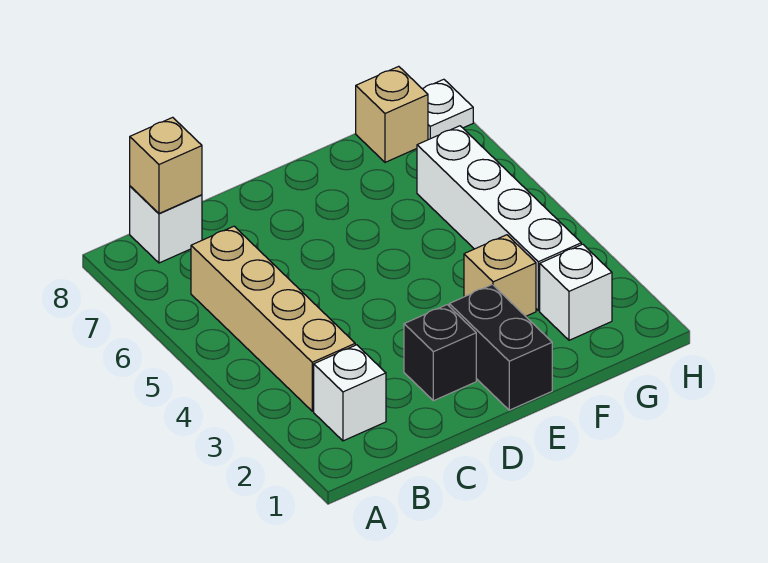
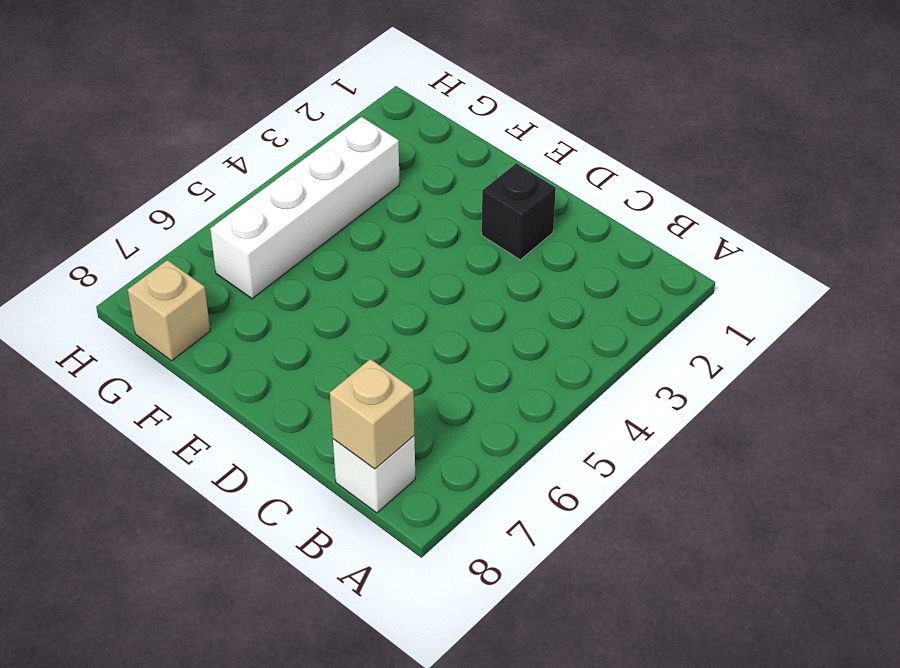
none -> white 1x1 brick [314,345,386,441]
none -> tan 1x4 brick [191,226,355,411]

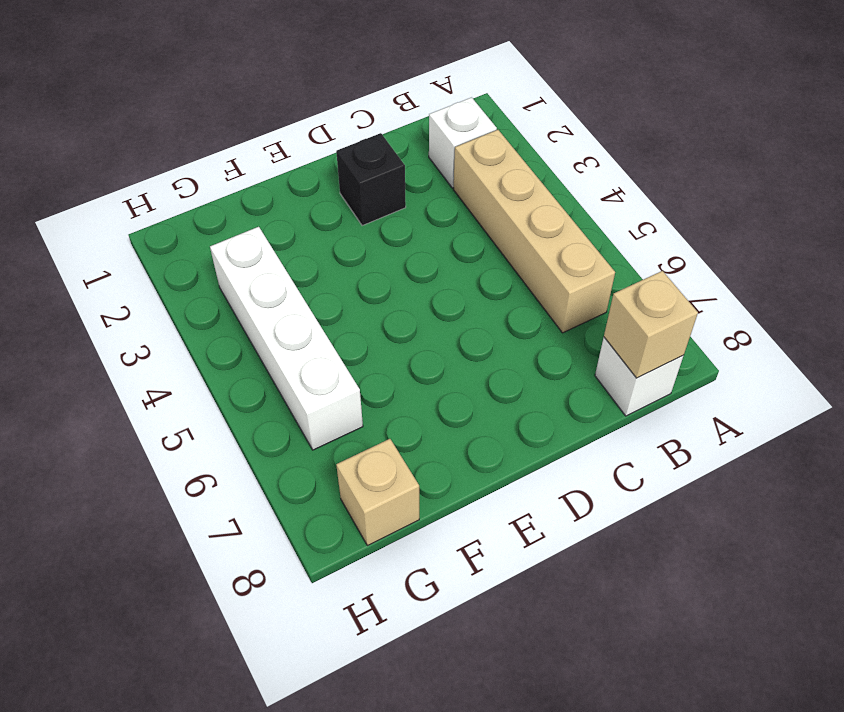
none -> black 1x2 brick [449,285,552,410]
none -> tan 1x1 brick [464,235,536,316]

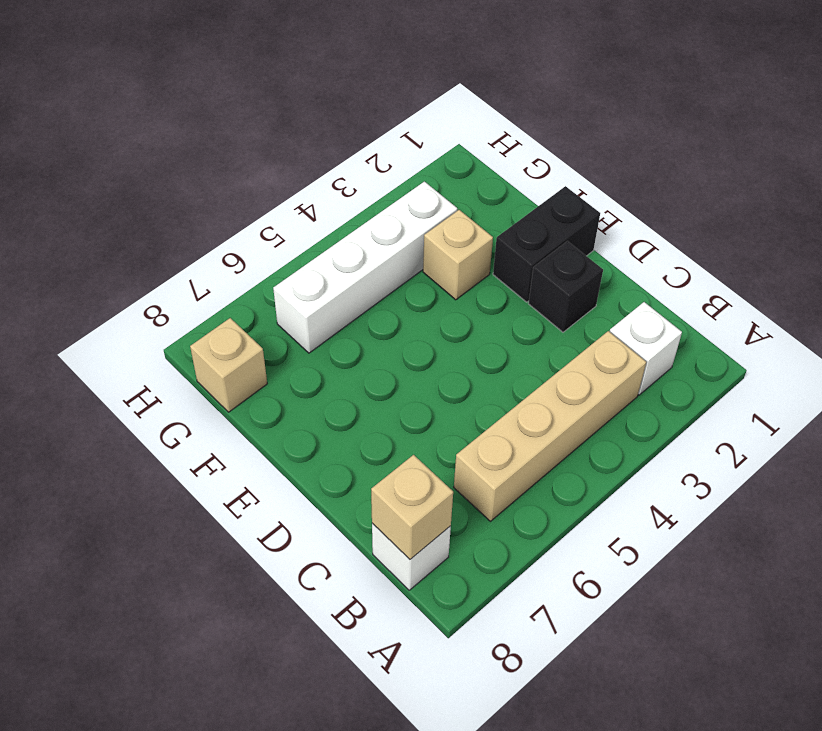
none -> white 1x1 brick [540,244,612,340]
none -> white 1x1 plate [423,79,473,140]

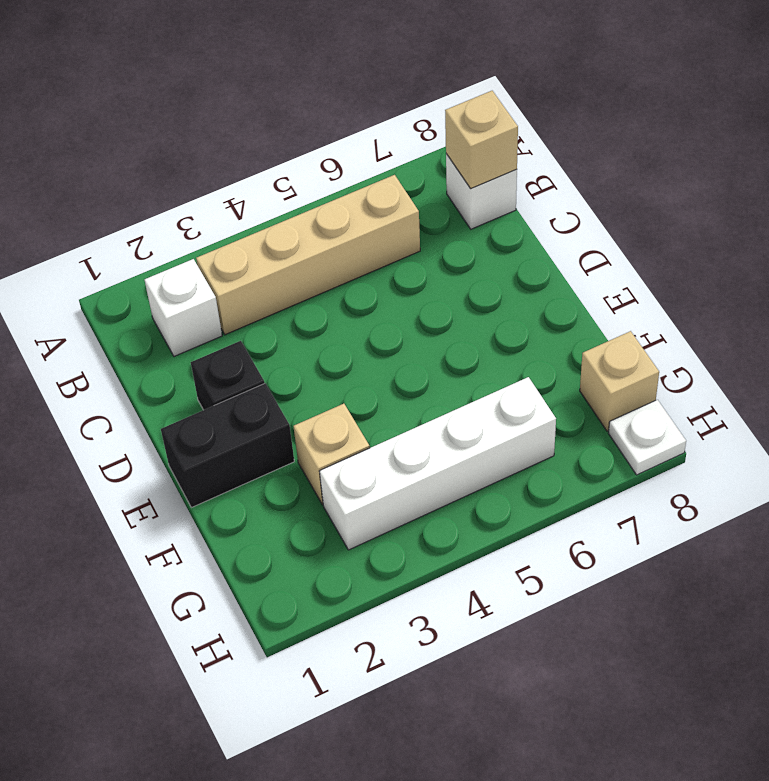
none -> white 1x1 brick [540,244,612,340]

